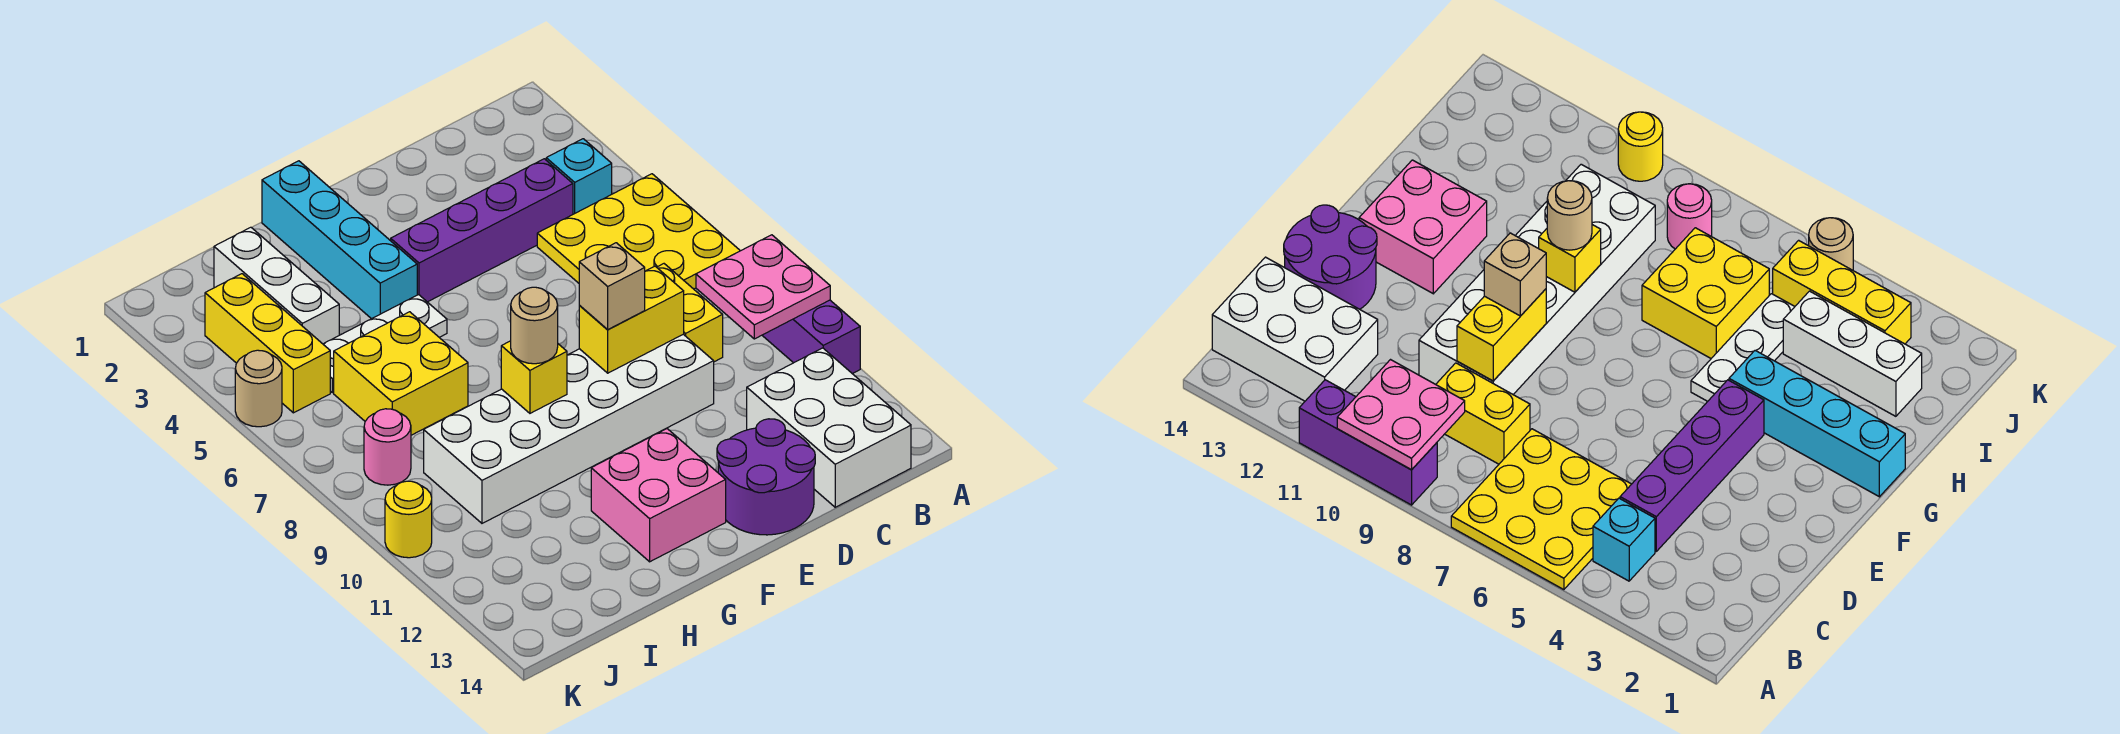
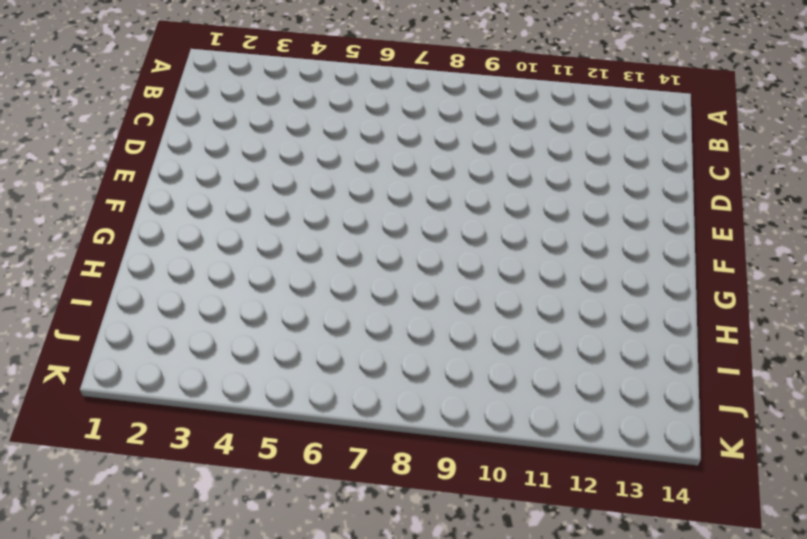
none -> yellow 3x3 plate [537,174,740,289]
none -> purple 1x3 brick [762,300,860,374]
none -> cyan 1x1 brick [546,139,612,214]

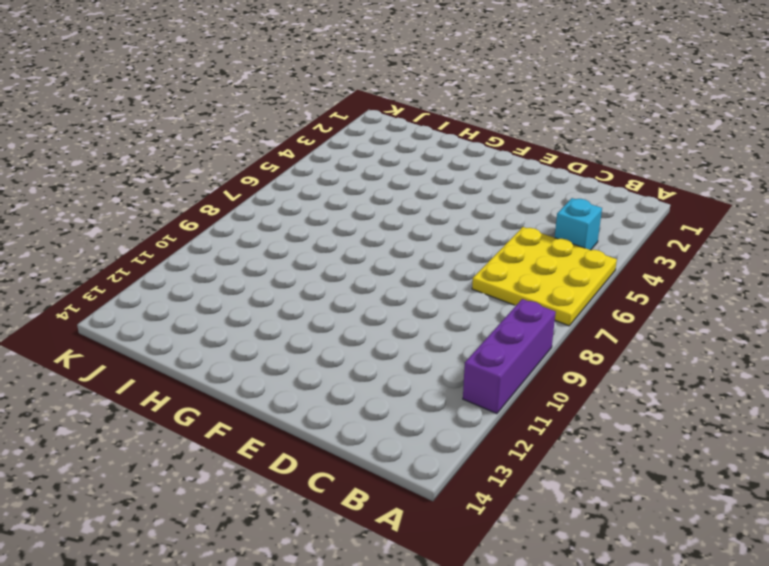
none -> white 2x3 brick [747,348,911,507]
none -> purple 1x4 brick [391,159,573,302]
none -> yellow 1x2 brick [657,264,723,362]

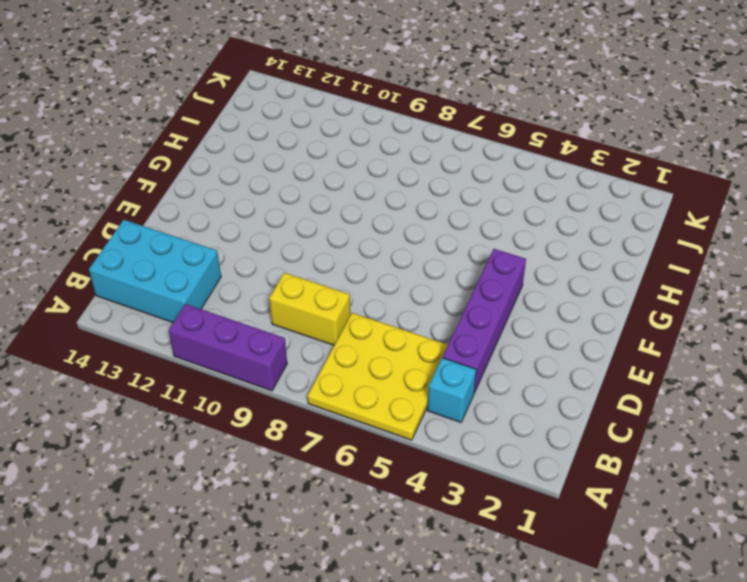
cyan 2x3 brick [89,220,221,322] -> white 2x3 brick [747,348,911,507]
none -> white 2x6 brick [424,334,714,523]
none -> purple 2x2 round brick [717,419,815,535]
none -> pink 2x2 brick [591,429,726,562]

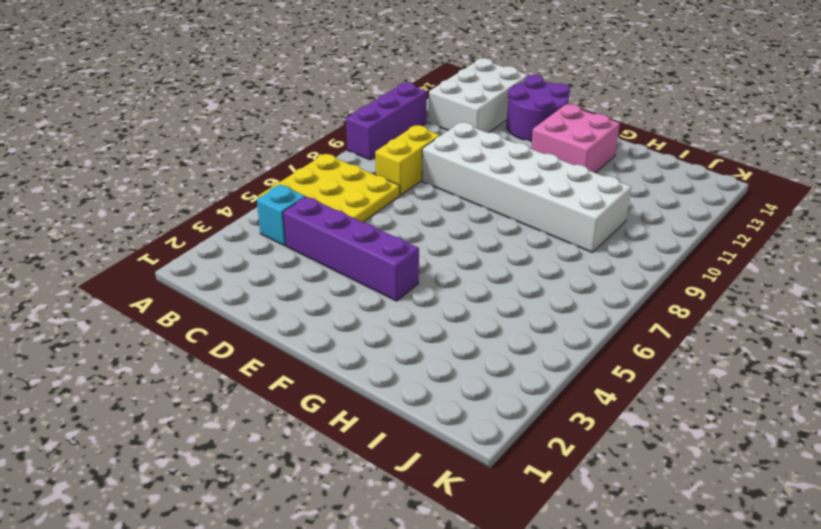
none -> cyan 1x4 brick [262,161,417,319]
none -> white 1x3 plate [323,295,447,393]
none -> yellow 2x2 brick [334,312,468,435]

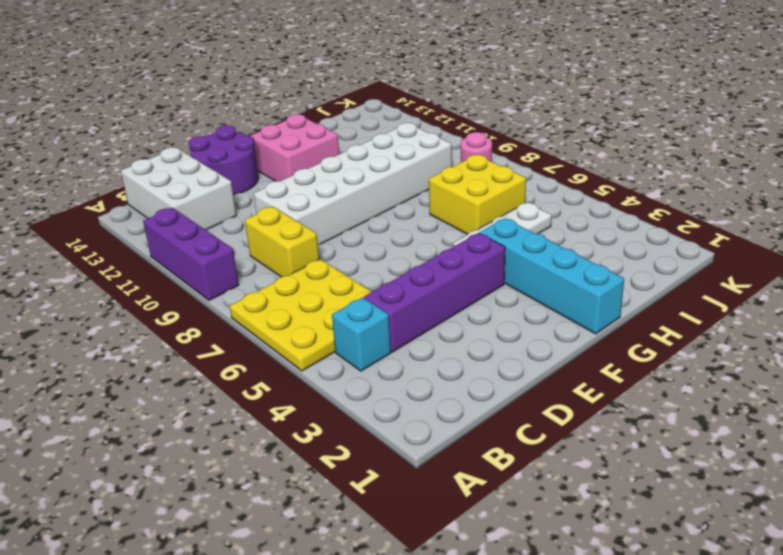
none -> white 1x3 brick [214,227,339,344]
none -> yellow 1x3 brick [205,274,330,413]
none -> tan 1x1 round brick [235,350,282,427]

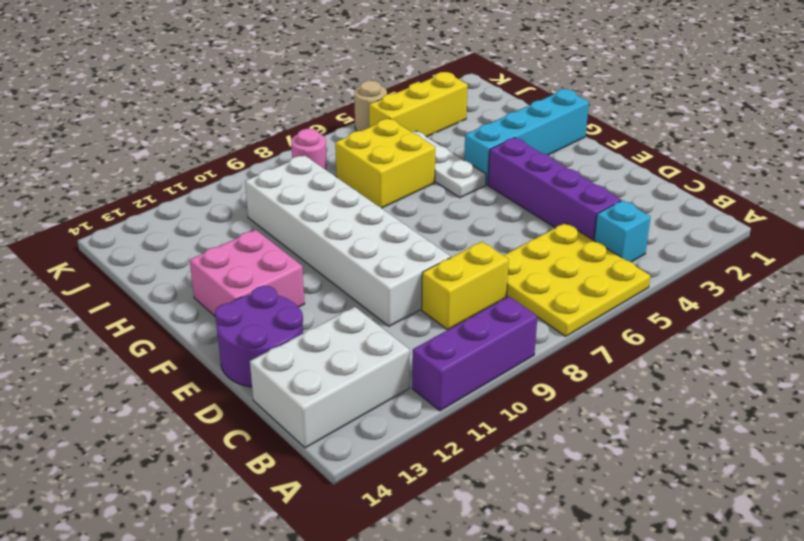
none -> white 1x3 brick [214,227,339,344]
none -> yellow 1x1 round brick [385,481,432,558]
none -> pink 2x2 plate [696,235,830,339]

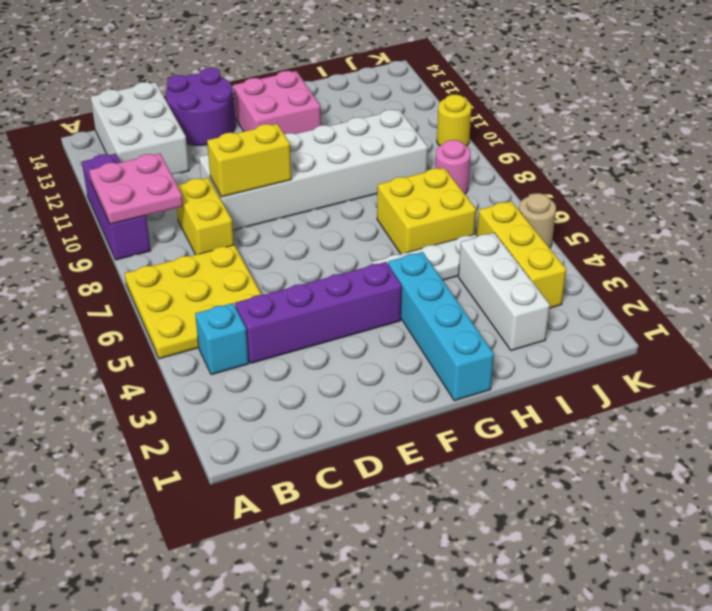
none -> yellow 1x1 brick [501,341,567,413]
none -> tan 1x1 brick [579,243,645,330]
none -> tan 1x1 round brick [511,287,558,364]

